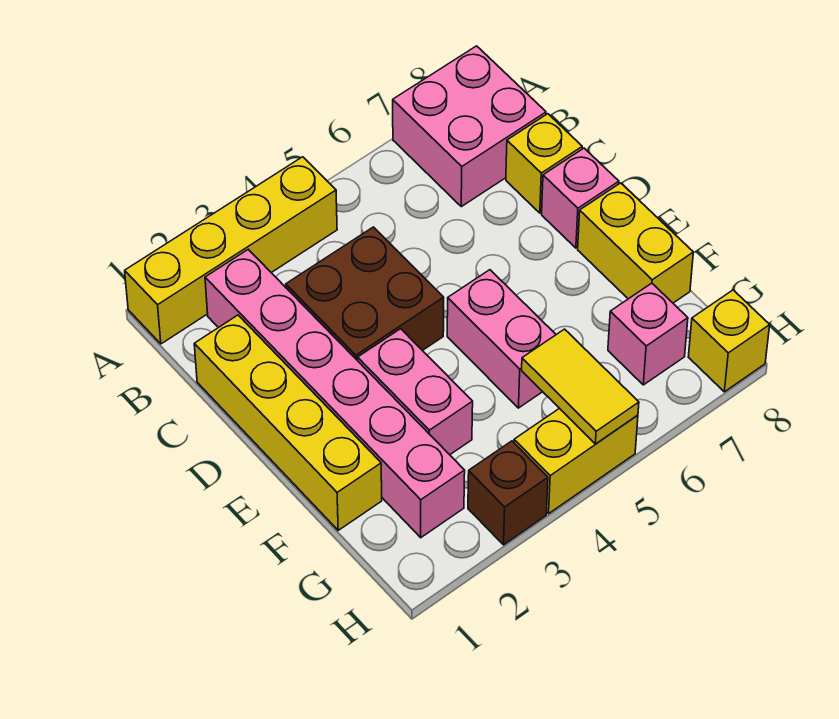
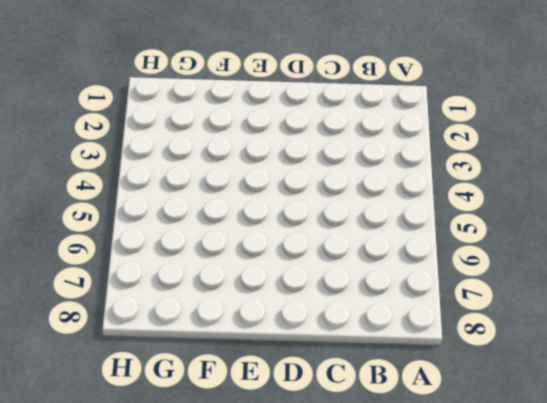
none -> yellow 1x4 brick [125,157,337,344]
none -> pink 2x2 brick [393,46,546,207]
none -> pink 1x6 brick [205,249,465,538]

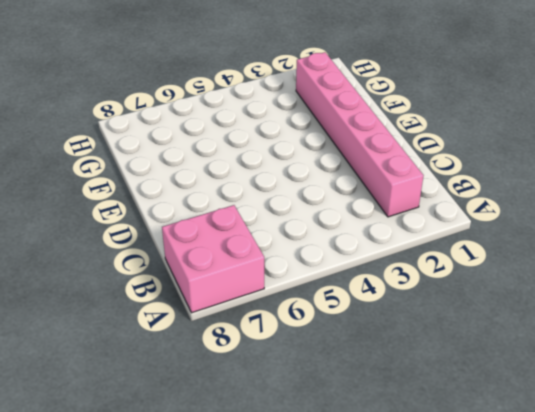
none -> yellow 1x4 brick [125,157,337,344]
none -> yellow 1x4 brick [194,315,382,530]
none -> brown 2x2 brick [286,227,444,361]

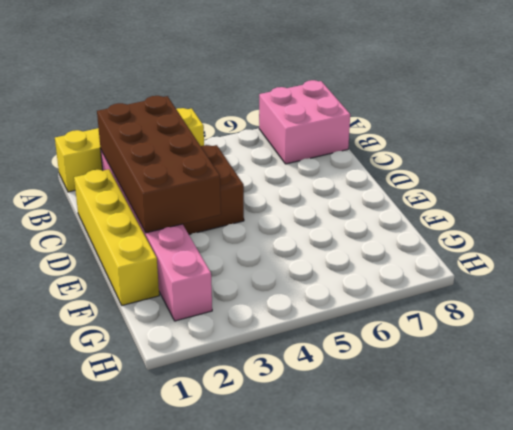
brown 2x4 brick [97,96,221,233] -> none
none -> yellow 1x1 brick [506,114,582,213]
none -> pink 1x1 brick [542,148,619,248]
none -> pink 1x2 brick [358,329,473,455]

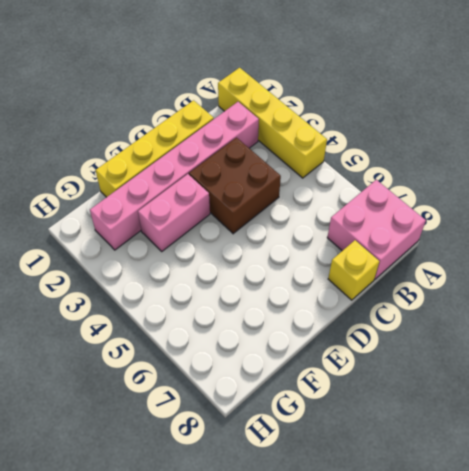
none -> pink 1x1 brick [542,148,619,248]
none -> pink 1x2 brick [447,270,556,408]
none -> yellow 1x2 brick [578,183,693,303]

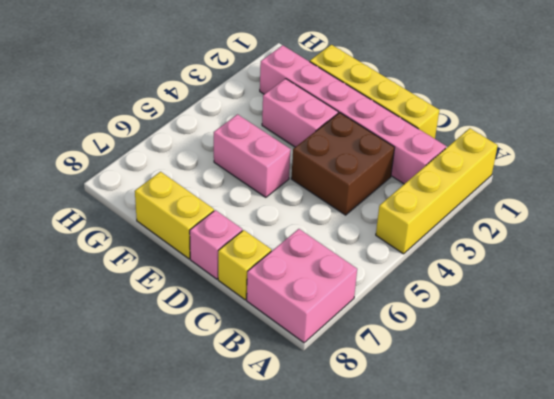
none -> pink 1x1 brick [608,283,688,385]
none -> brown 1x1 brick [468,441,548,545]
none -> yellow 1x2 brick [514,408,638,514]

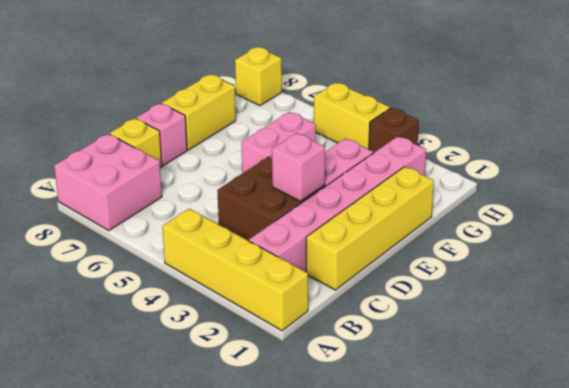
pink 1x1 brick [272,133,325,201] -> pink 1x1 brick moved to [608,283,688,385]
none -> yellow 1x2 tile [522,329,639,444]

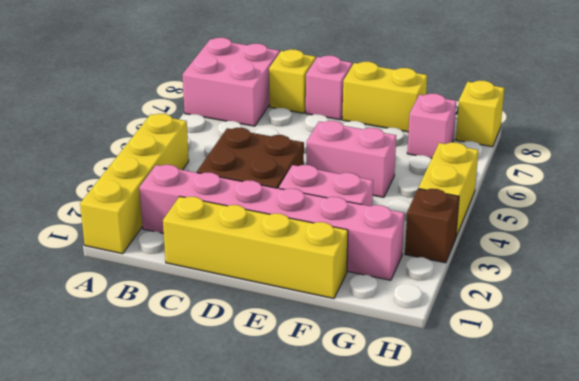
none -> yellow 1x2 tile [522,329,639,444]

